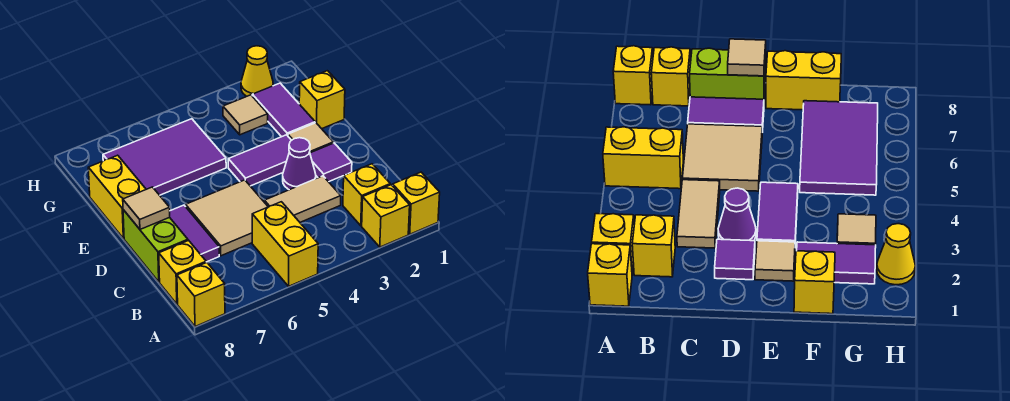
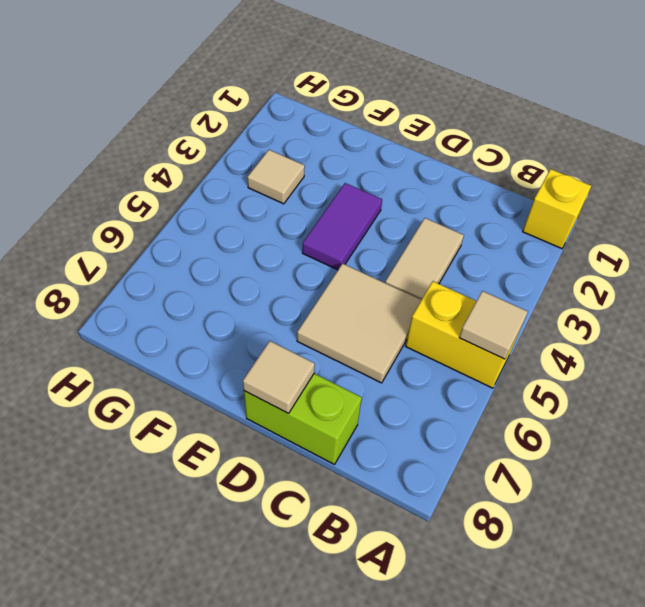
tan 1x1 tile [459,291,528,359] -> tan 1x1 tile moved to [288,123,333,153]
none -> yellow 1x1 brick [362,185,410,247]
none -> yellow 1x1 brick [177,263,225,327]
none -> yellow 1x1 brick [343,164,390,226]

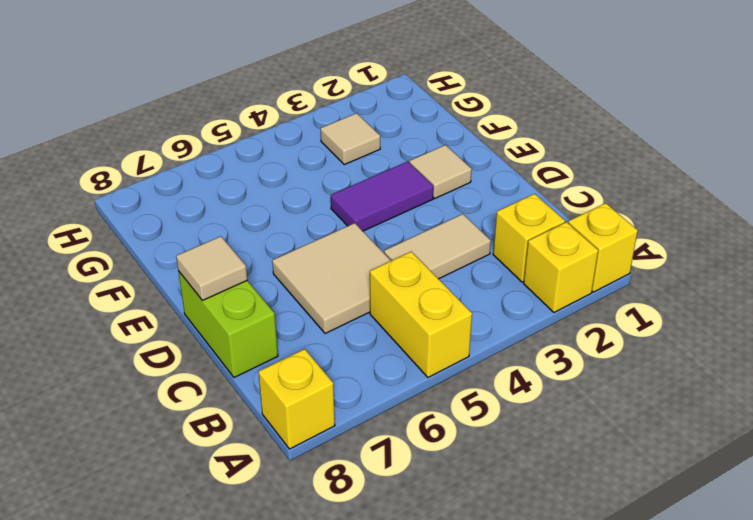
none -> yellow 1x1 brick [159,240,206,304]
none -> purple 1x2 tile [170,205,219,262]
none -> purple 1x1 tile [310,143,352,182]

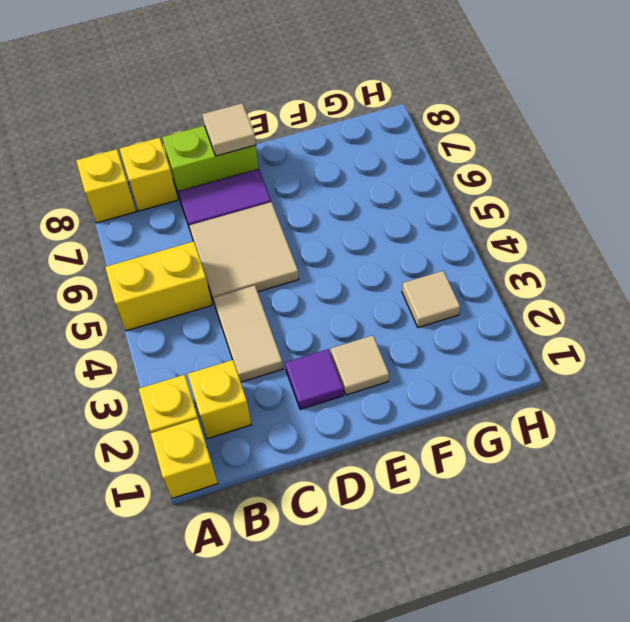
none -> purple 1x1 cone [283,138,316,190]
none -> purple 1x2 tile [228,135,291,186]
none -> yellow 1x2 brick [88,155,146,239]

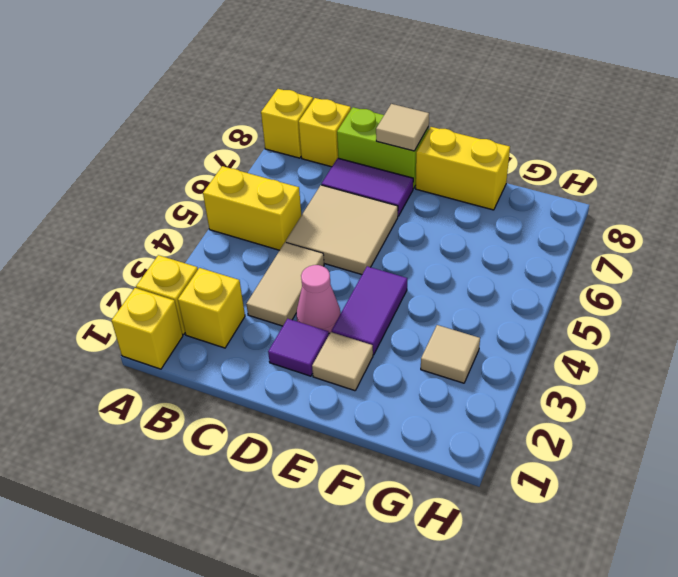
pink 1x1 cone [296,265,340,334] -> purple 1x1 cone [283,138,316,190]
none -> yellow 1x1 brick [299,71,345,129]
none -> purple 1x2 tile [252,83,315,137]
none -> purple 2x3 tile [103,119,226,195]

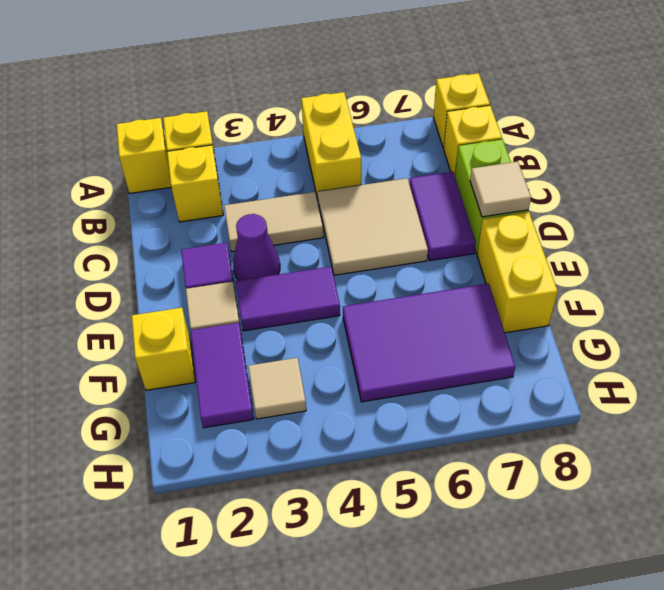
none -> yellow 1x1 cone [241,46,273,96]

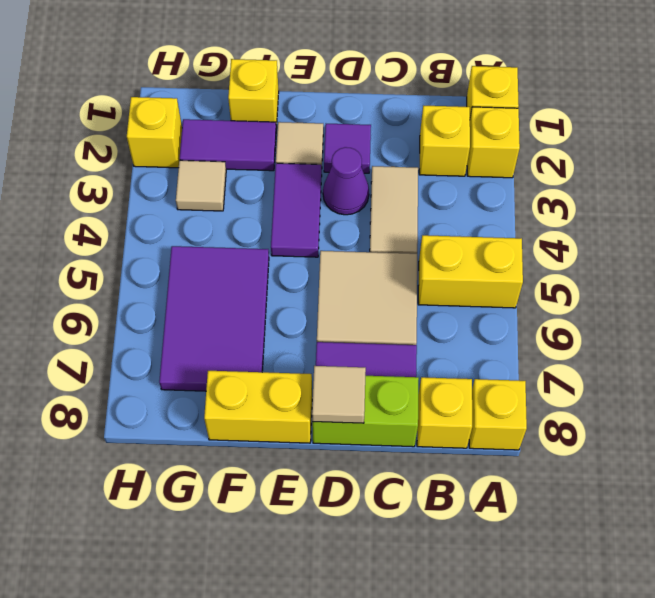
yellow 1x1 brick [127,97,182,168] -> yellow 1x1 cone [241,46,273,96]

